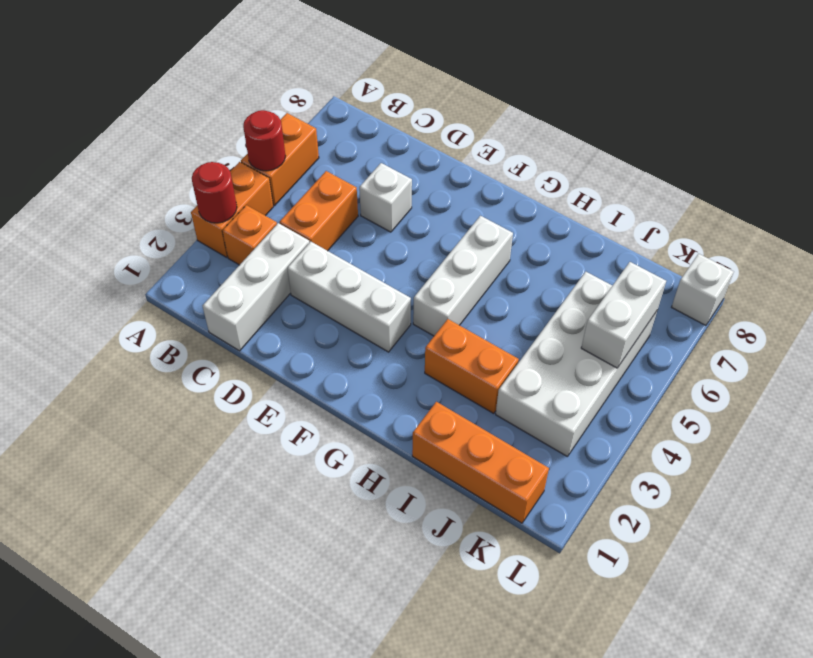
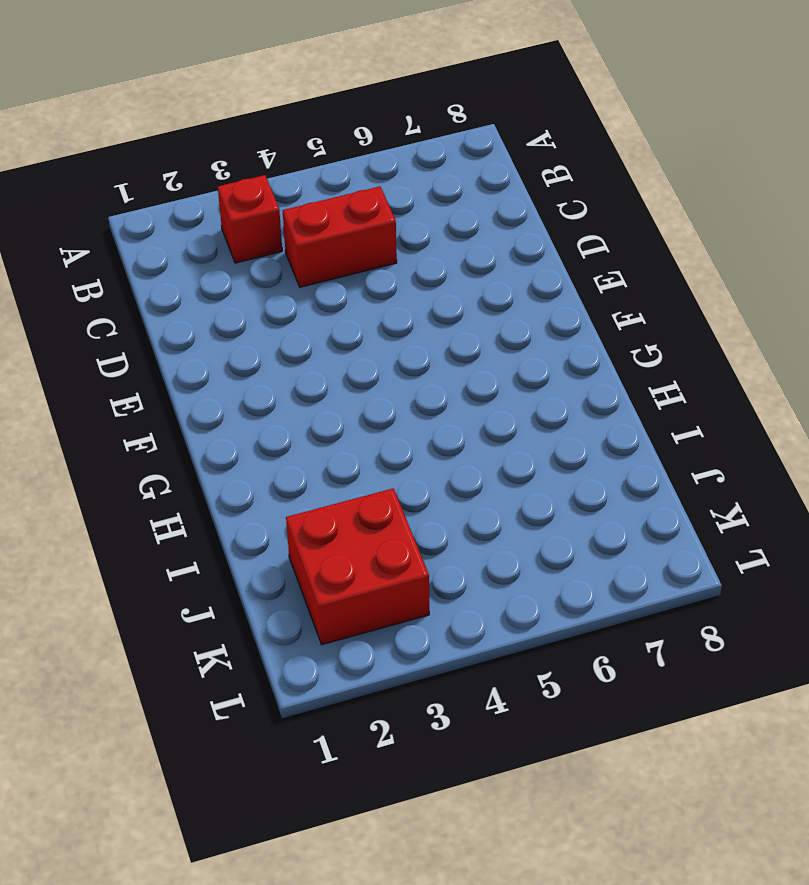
red 1x1 brick [218,175,282,263] -> orange 1x1 brick [222,205,277,265]
red 1x2 brick [283,187,397,287] -> orange 1x2 brick [280,171,358,251]
red 2x2 brick [286,488,429,645] -> white 2x4 brick [496,272,657,457]
none -> orange 1x2 brick [191,162,273,257]
none -> orange 1x2 brick [241,113,319,206]
none -> white 1x3 brick [202,223,309,351]

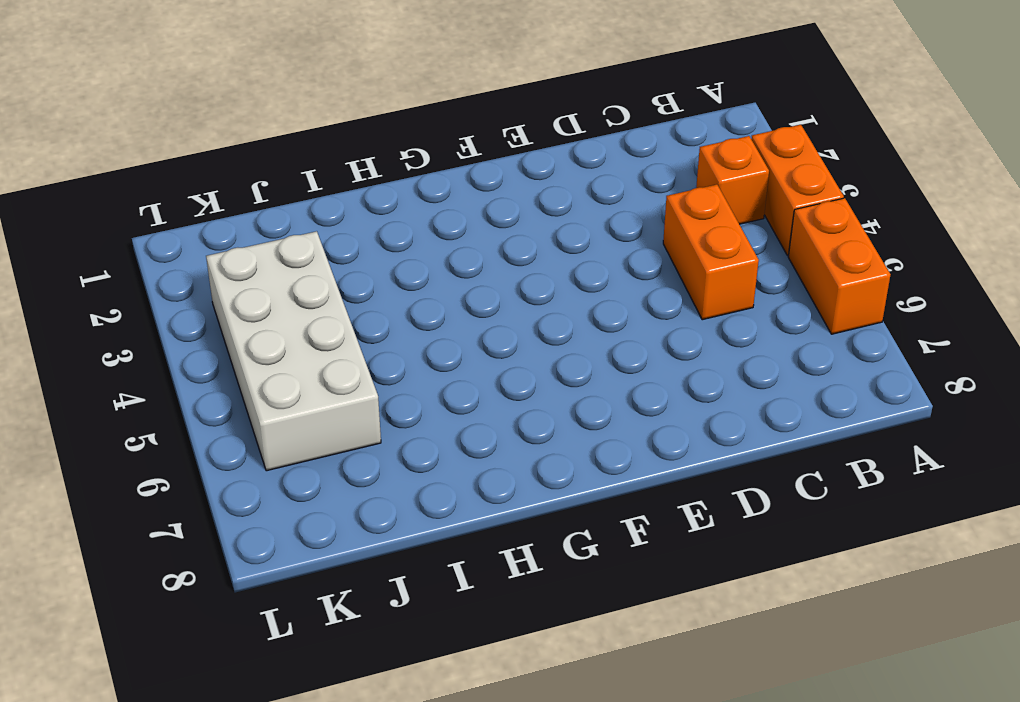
none -> white 1x3 brick [202,223,309,351]
none -> white 1x3 brick [287,242,411,352]
none -> white 1x1 brick [359,163,412,232]

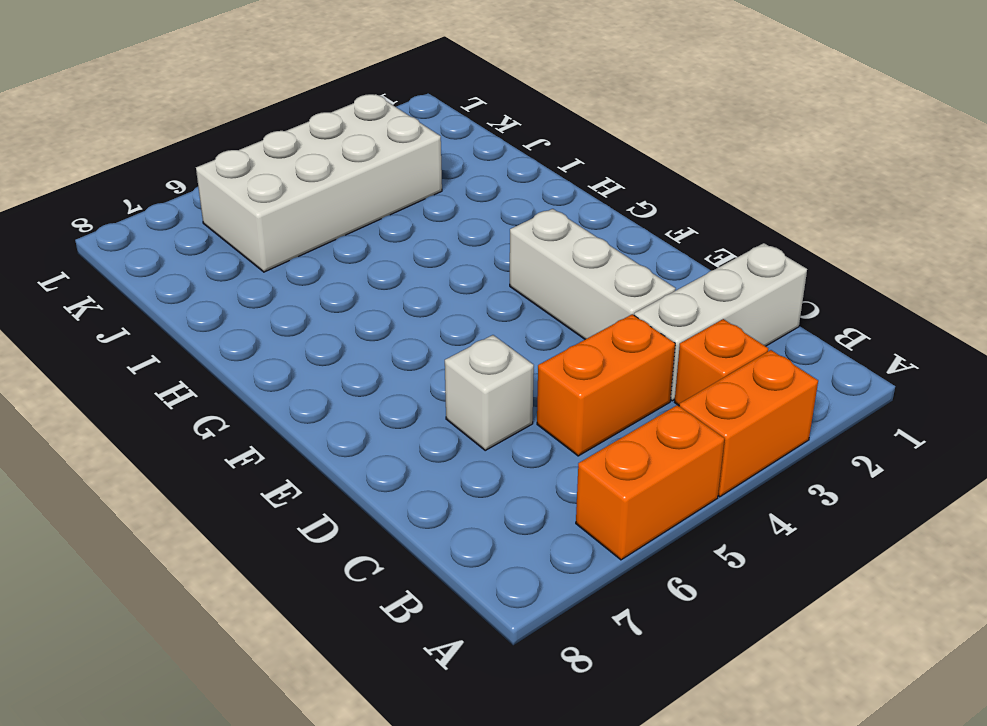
none -> white 1x3 brick [413,216,513,336]
none -> orange 1x2 brick [425,319,519,413]
none -> orange 1x3 brick [412,402,549,523]

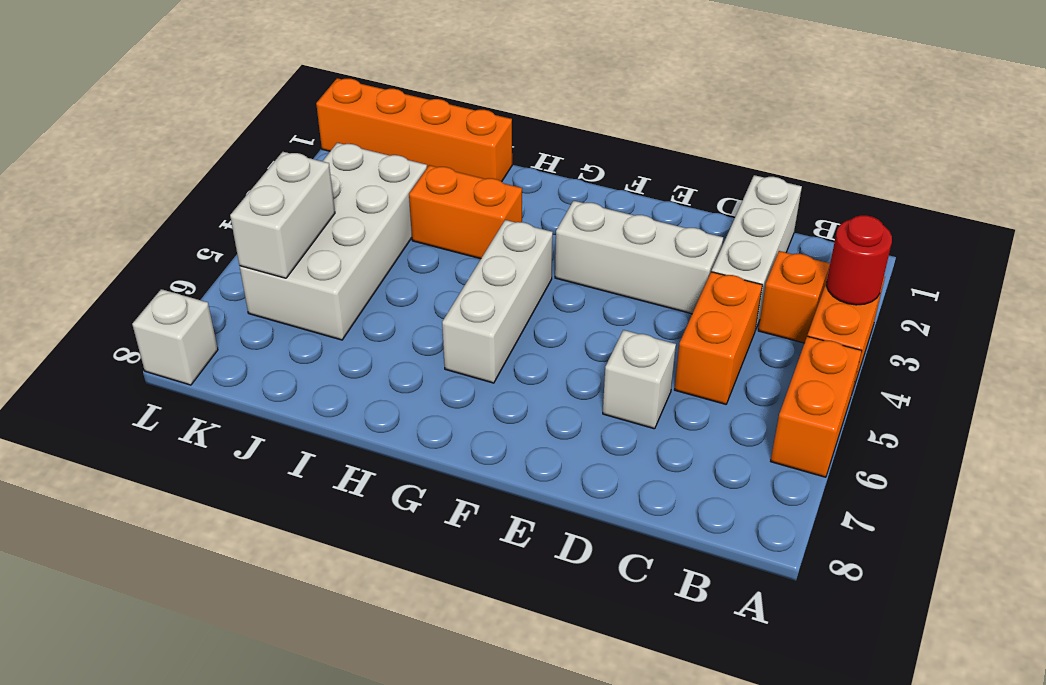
orange 1x4 brick [316,78,512,182] -> orange 1x3 brick [412,402,549,523]
none -> red 1x1 round brick [243,110,285,171]

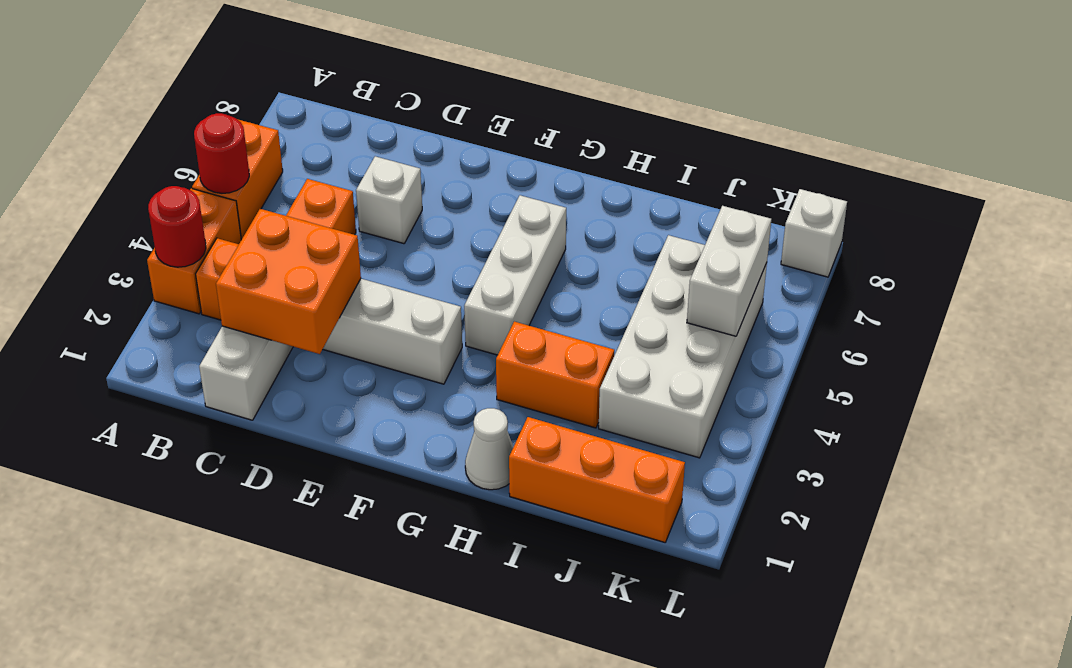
orange 2x2 brick [216,209,361,354] -> none
white 1x1 cone [465,408,513,490] -> none

